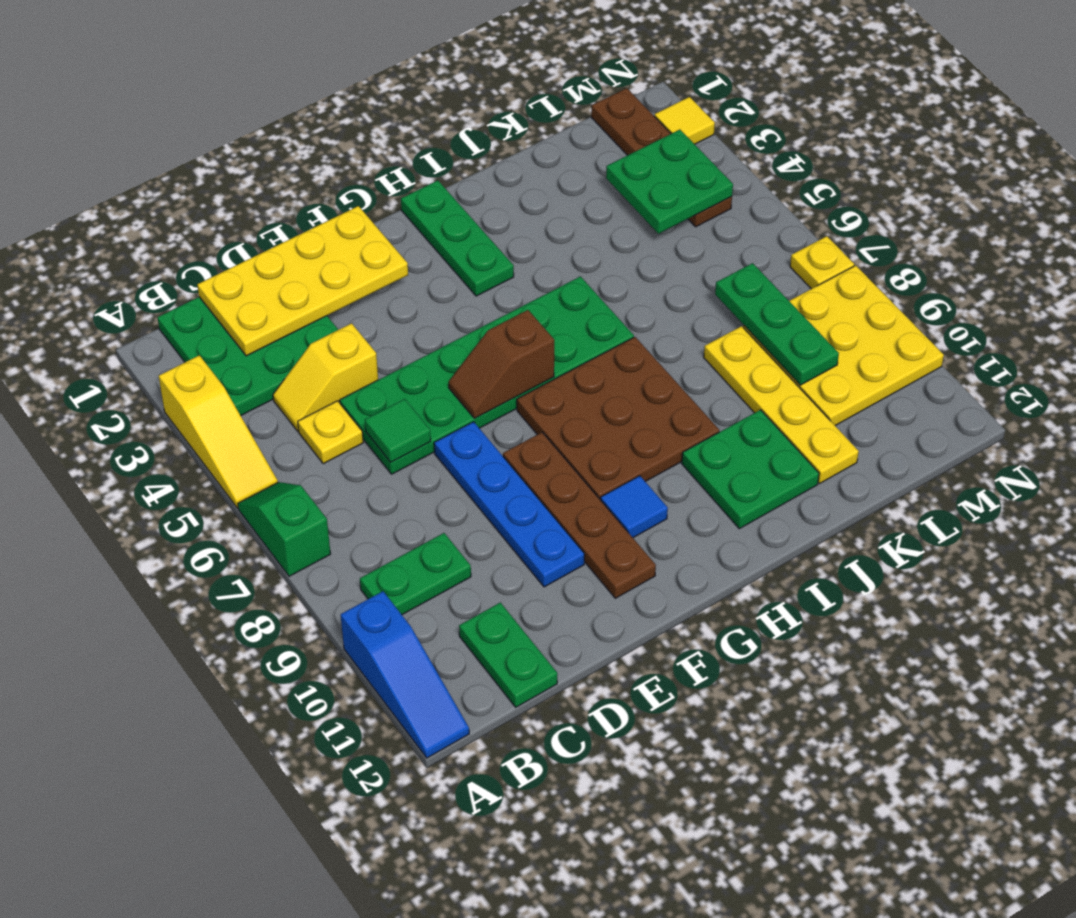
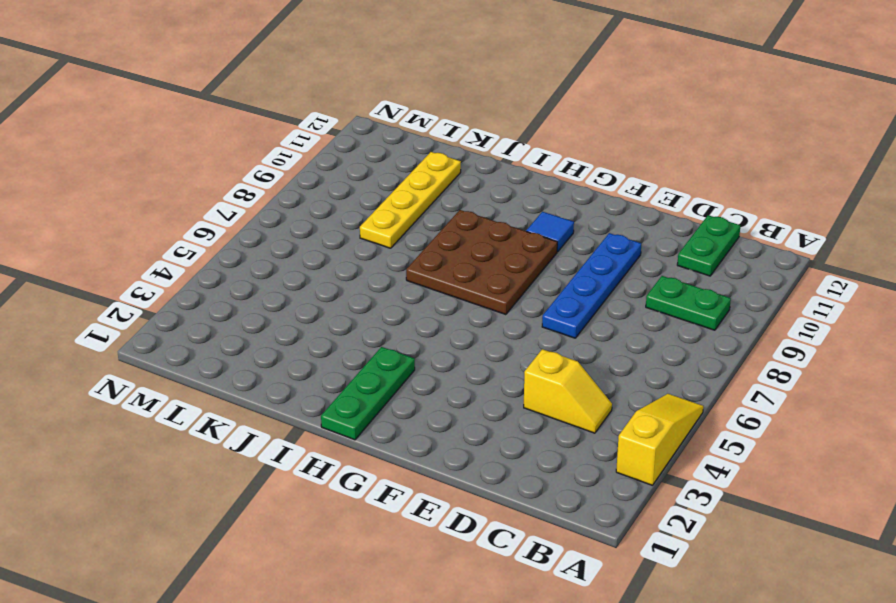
none -> green 1x2 slope [238,482,331,576]
none -> blue 1x3 slope [341,591,469,758]
none -> green 3x3 plate [157,297,338,415]

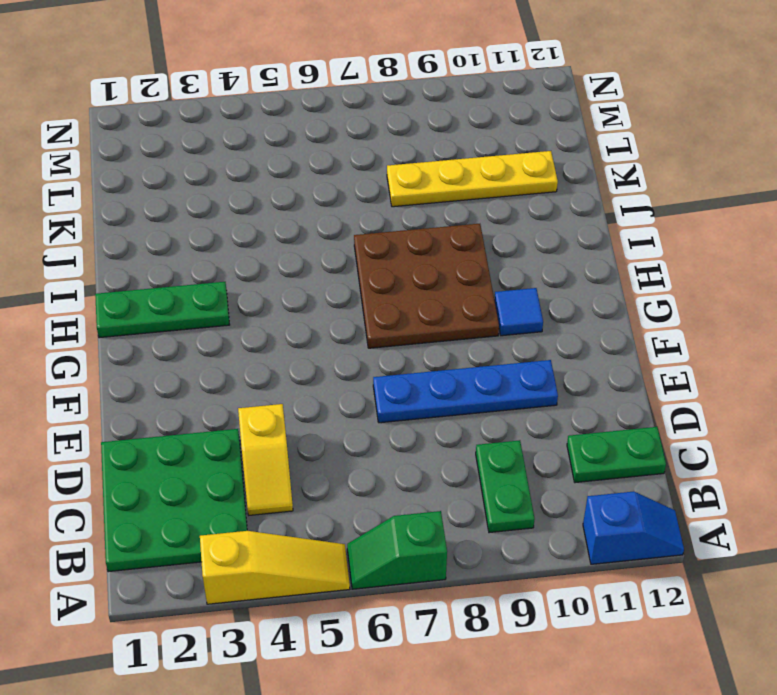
blue 1x2 slope [583,492,684,564] -> blue 1x3 slope [341,591,469,758]
none -> yellow 1x1 plate [298,401,363,464]
none -> green 2x6 plate [340,276,634,474]
none -> brown 1x4 plate [503,432,656,598]

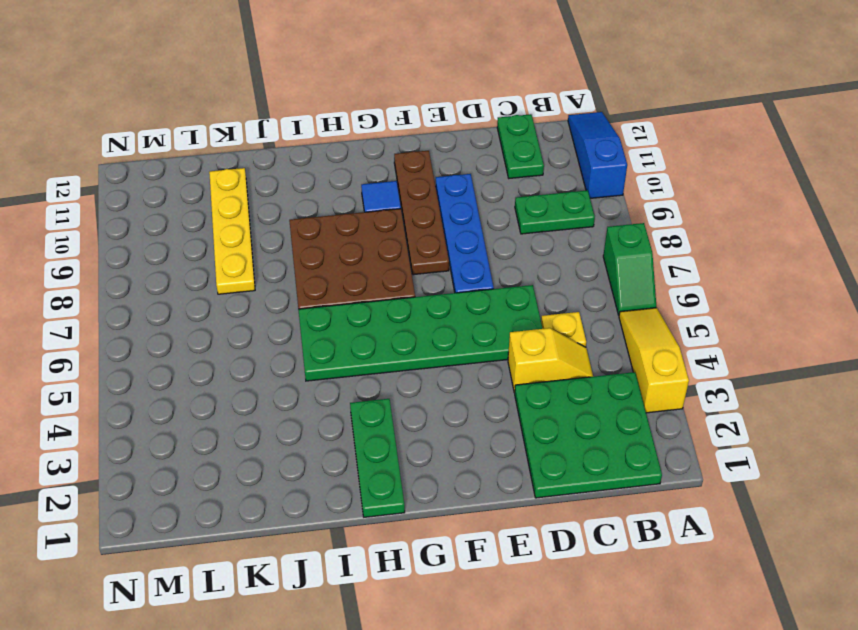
none -> green 2x2 plate [682,410,819,529]
none -> yellow 3x3 plate [743,265,944,426]
none -> brown 1x4 plate [591,88,732,227]

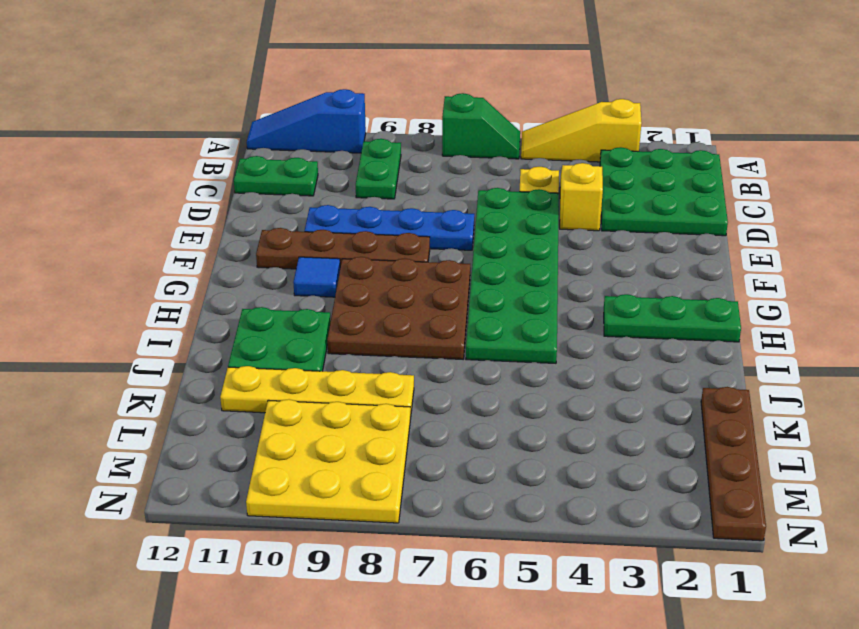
brown 1x4 plate [701,387,766,541] -> brown 1x4 plate turned to [591,88,732,227]
none -> yellow 1x1 tile [654,97,715,144]
none -> yellow 1x1 plate [790,236,854,289]
none -> yellow 2x4 plate [197,206,408,356]

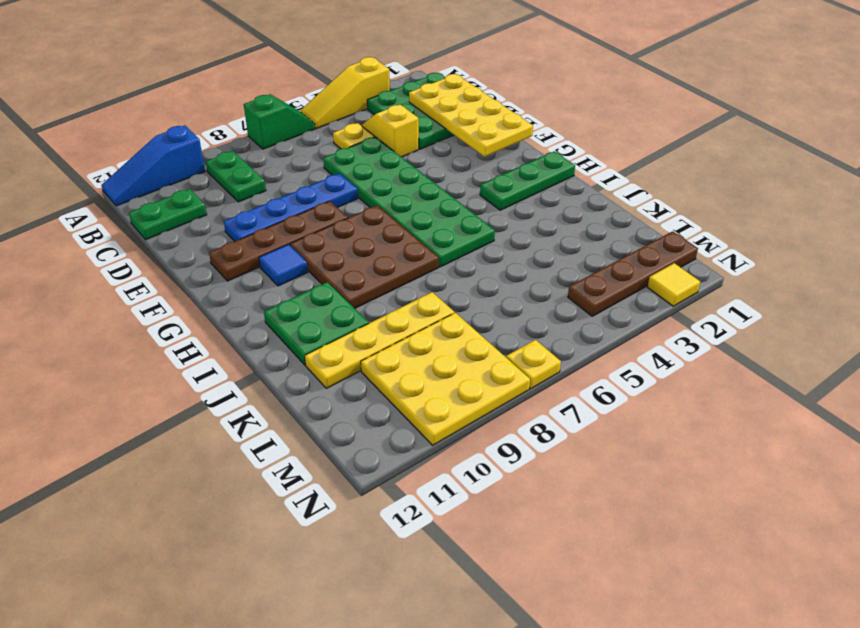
none -> green 1x1 tile [365,399,431,462]
none -> brown 1x2 slope [449,310,554,418]
none -> green 2x2 plate [606,130,733,234]

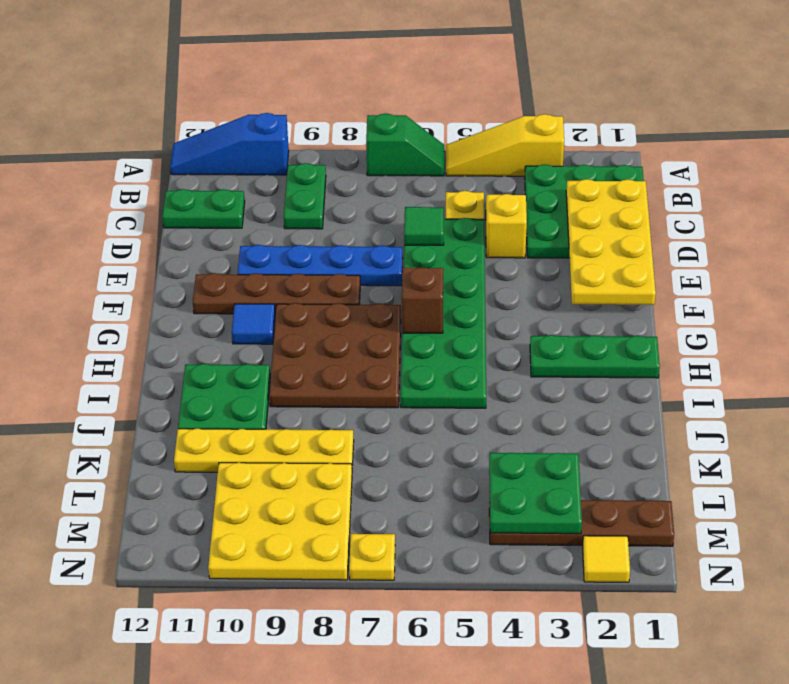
none -> green 1x3 plate [715,263,839,385]

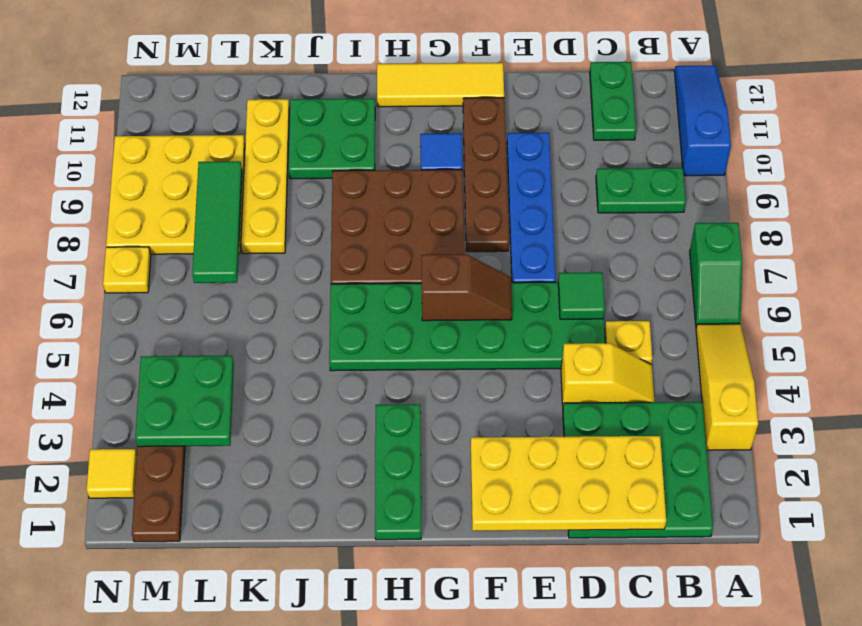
yellow 1x3 tile [377,63,504,107] -> none
green 1x3 tile [192,161,242,283] -> green 1x3 plate [715,263,839,385]

